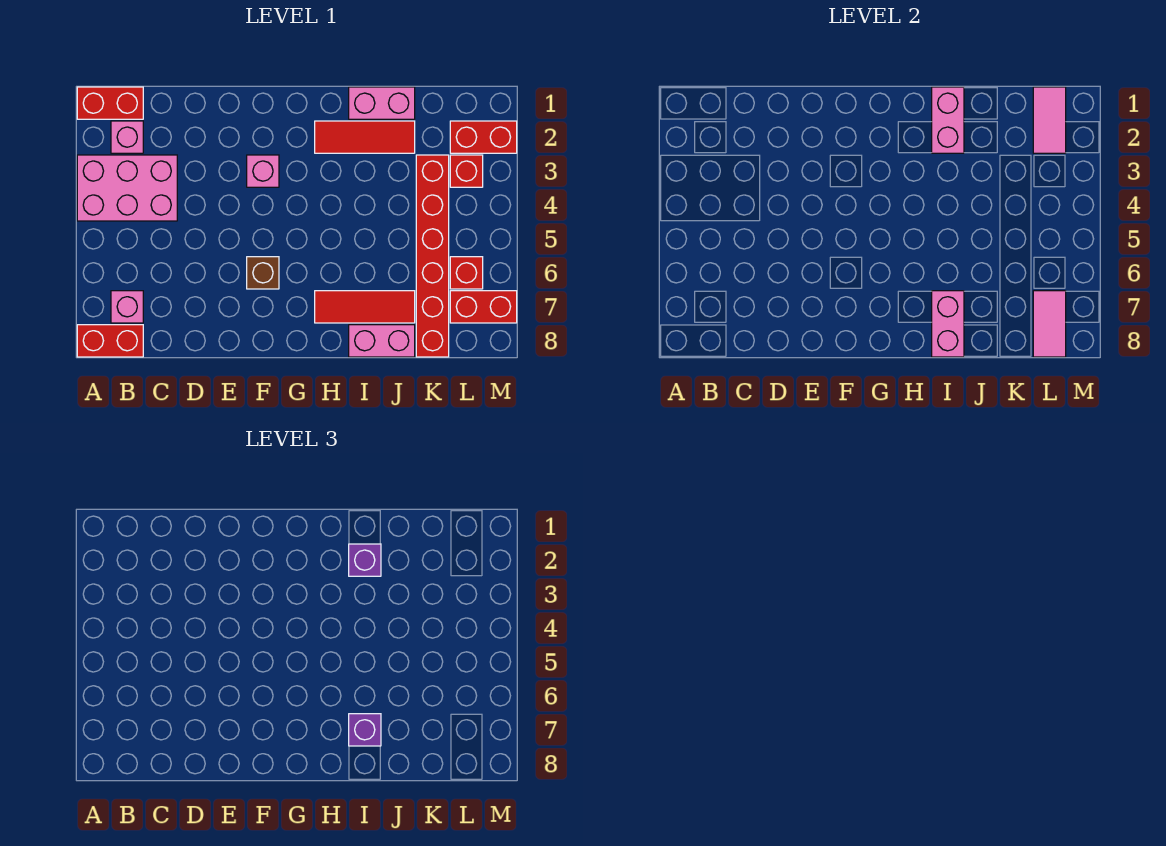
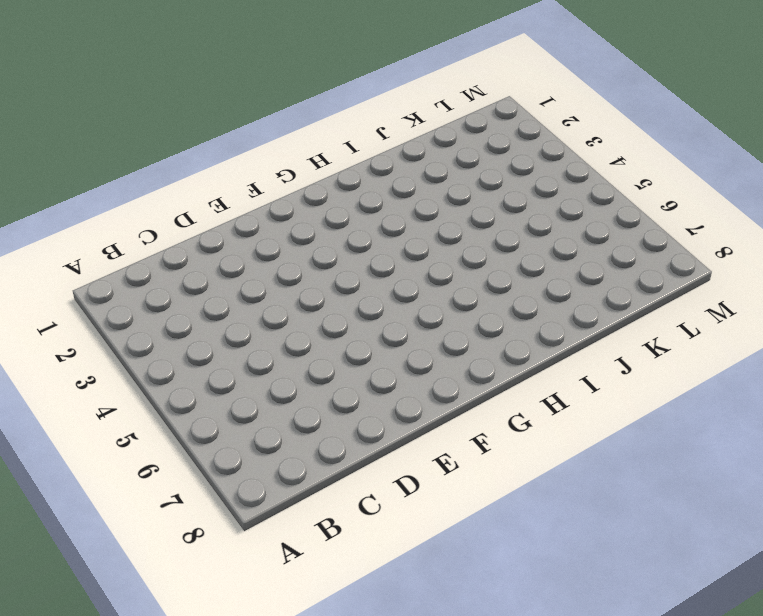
none -> red 1x2 brick [77,87,143,119]
none -> pink 2x3 brick [77,155,177,221]
none -> red 1x2 brick [77,325,143,357]

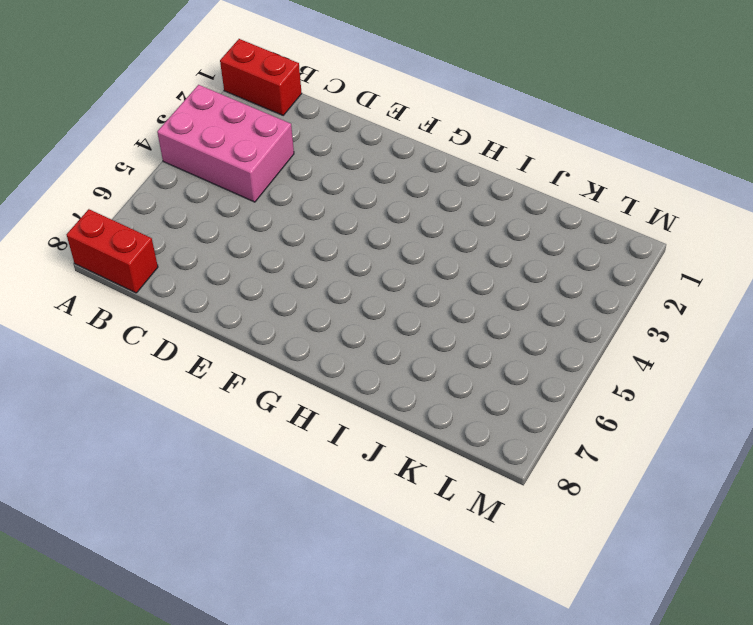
none -> pink 1x1 brick [111,121,143,153]
none -> pink 1x1 brick [111,291,143,323]
none -> pink 1x1 brick [247,155,279,187]

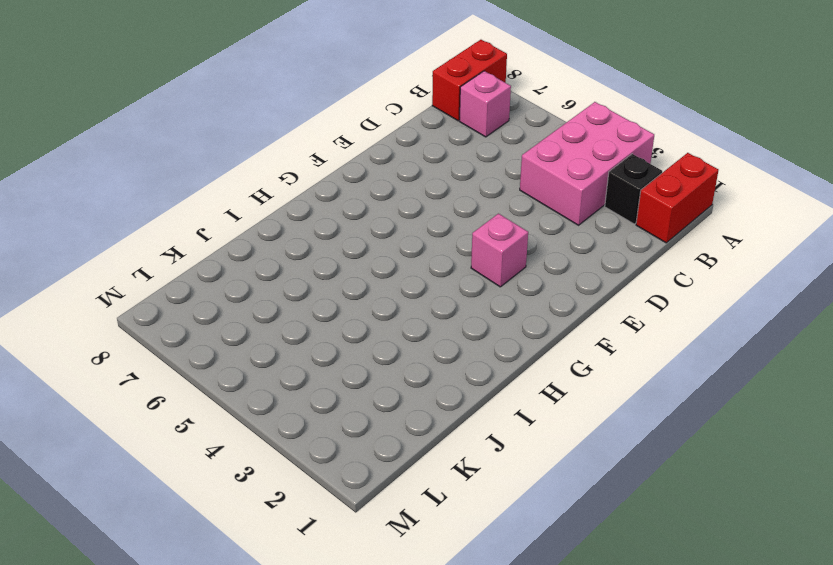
black 1x1 brick [605,154,662,224] -> pink 1x1 brick [111,121,143,153]
none -> brown 1x1 brick [247,257,279,289]
none -> red 1x3 tile [315,121,415,153]
none -> red 1x3 tile [315,291,415,323]

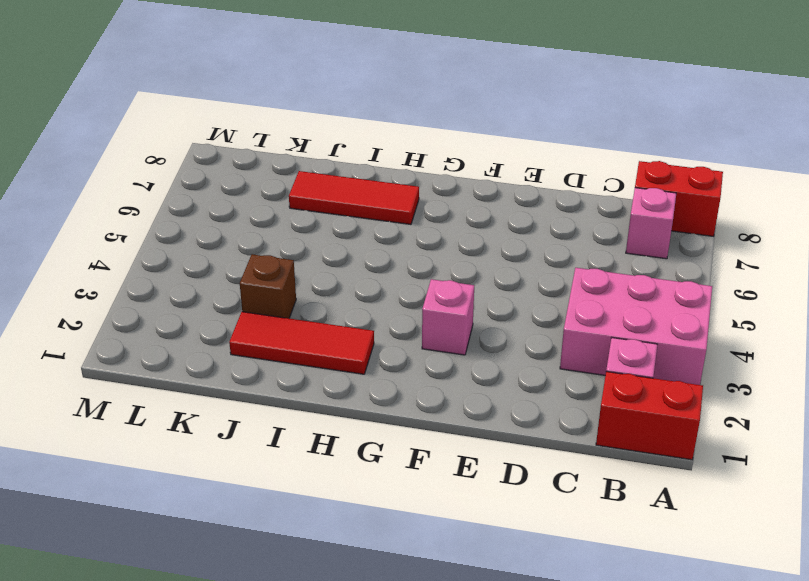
brown 1x1 brick [240,254,296,318] -> brown 1x1 brick moved to [247,257,279,289]
none -> pink 1x2 brick [349,87,415,119]
none -> pink 1x2 brick [349,325,415,357]
none -> red 1x6 brick [416,155,449,357]

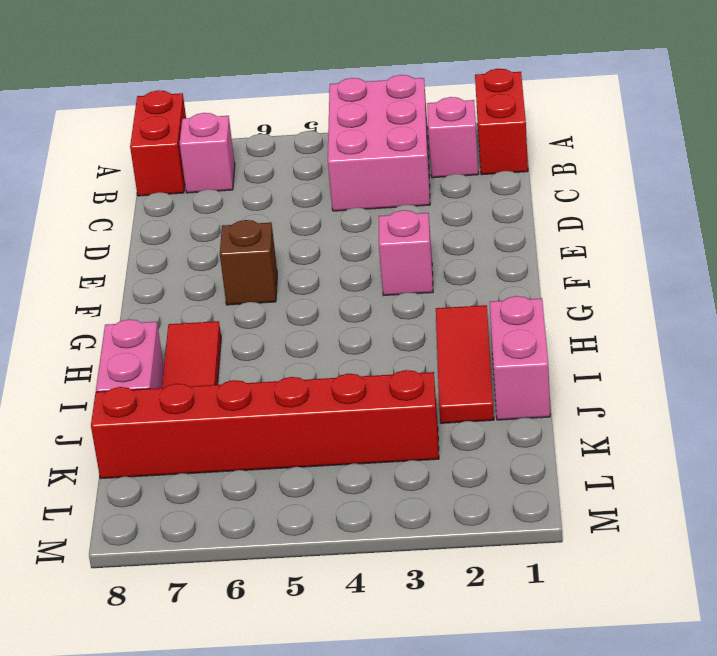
none -> red 1x2 brick [450,121,517,153]
none -> red 1x1 brick [450,155,483,187]
none -> red 1x1 brick [450,257,483,289]

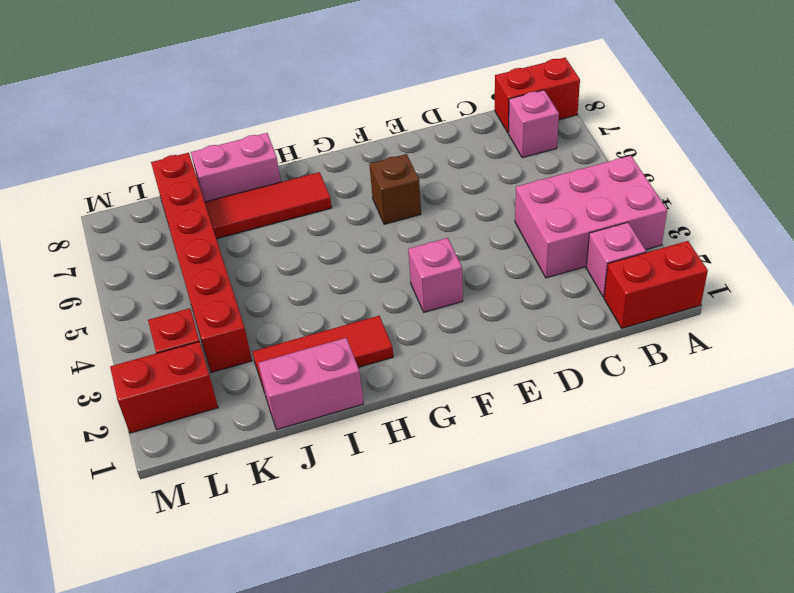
none -> red 1x1 brick [450,257,483,289]
none -> red 1x2 brick [450,291,517,323]
none -> pink 1x2 brick [932,87,964,153]

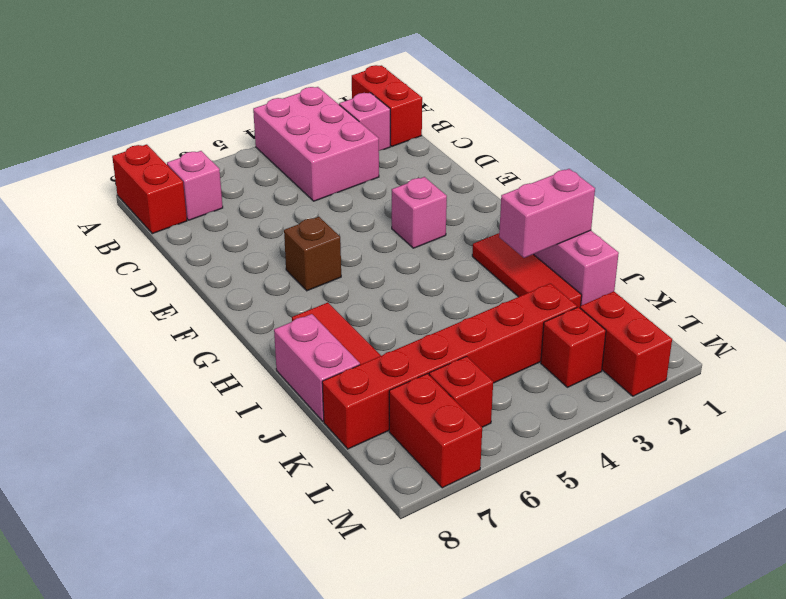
none -> pink 1x2 brick [932,291,964,357]
none -> pink 1x2 tile [1033,87,1066,153]
none -> pink 1x2 tile [1033,291,1066,357]

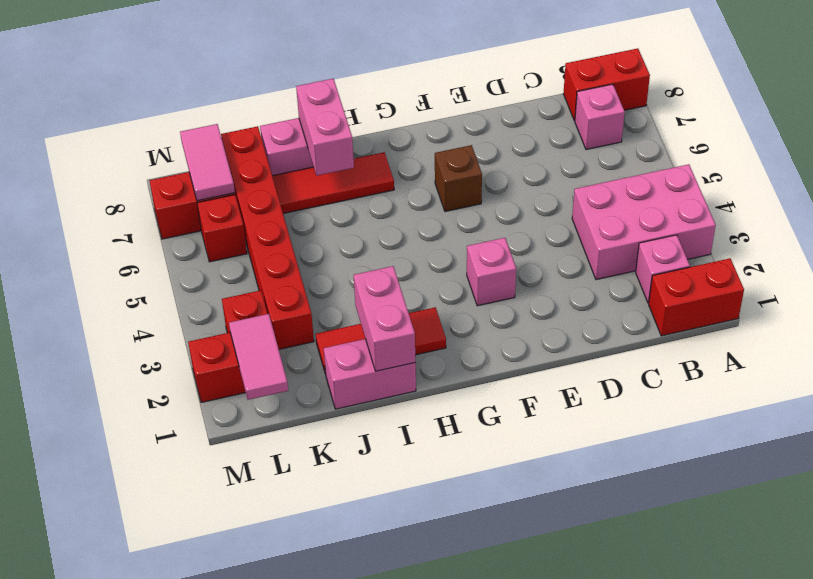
none -> purple 1x1 brick [349,544,381,576]
none -> purple 1x1 brick [349,714,381,746]

